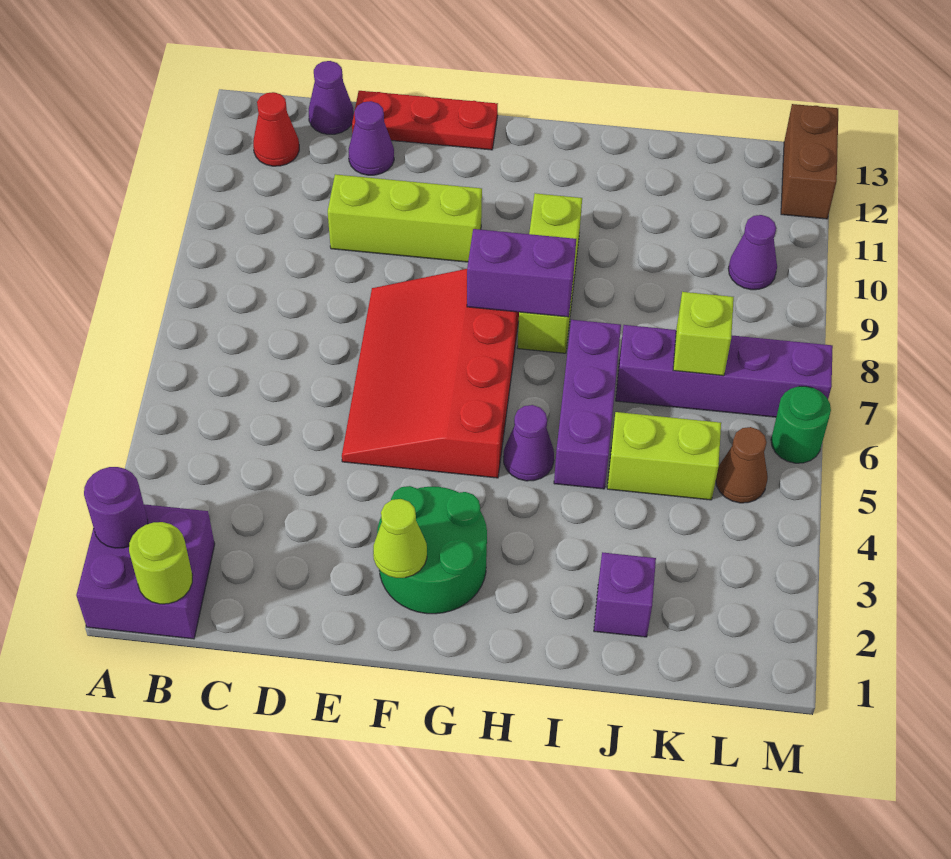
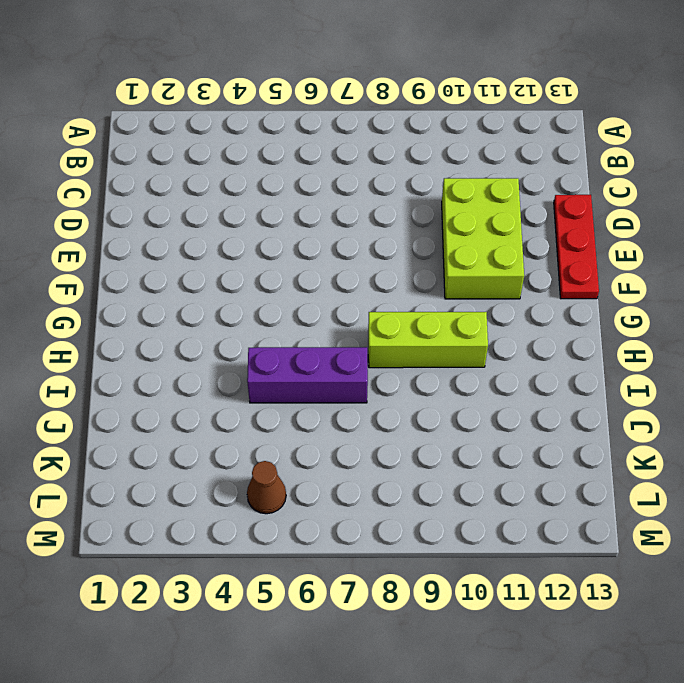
lime 2x3 brick [442,178,524,299] -> lime 1x3 brick [328,174,482,262]
none -> purple 2x2 brick [76,504,215,639]
none -> red 1x1 cone [253,92,299,166]
none -> purple 1x1 cone [309,61,354,134]

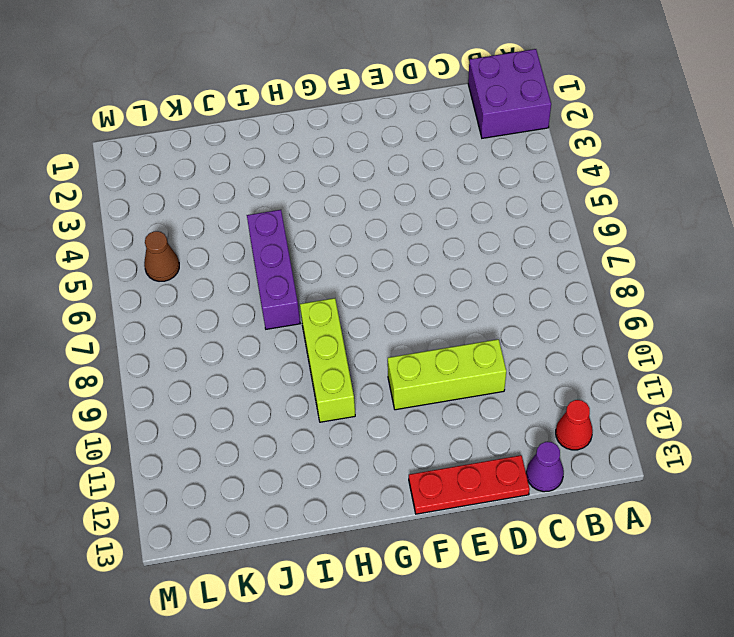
none -> purple 1x1 cone [349,101,394,175]
none -> red 3x4 slope [342,269,519,478]
none -> green 2x2 round brick [377,486,487,614]

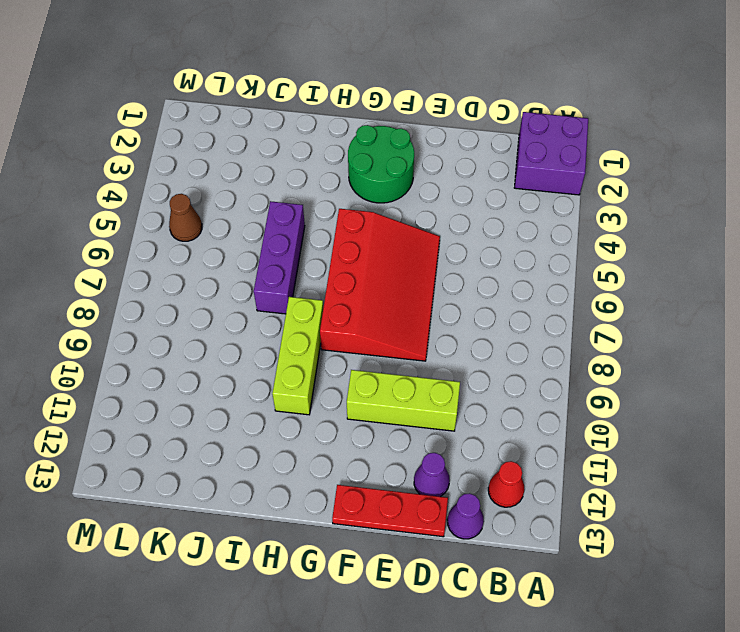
none -> purple 1x1 cone [503,405,554,481]
none -> purple 1x1 brick [594,552,656,637]
none -> lime 1x2 brick [607,412,721,500]

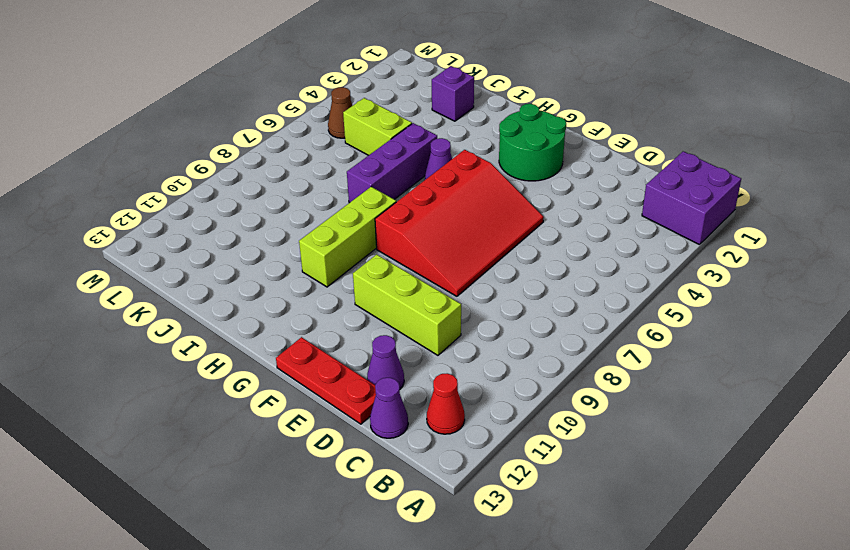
none -> purple 1x4 brick [616,325,833,417]
none -> purple 1x1 cone [728,215,777,290]
none -> green 1x1 round brick [771,386,831,463]

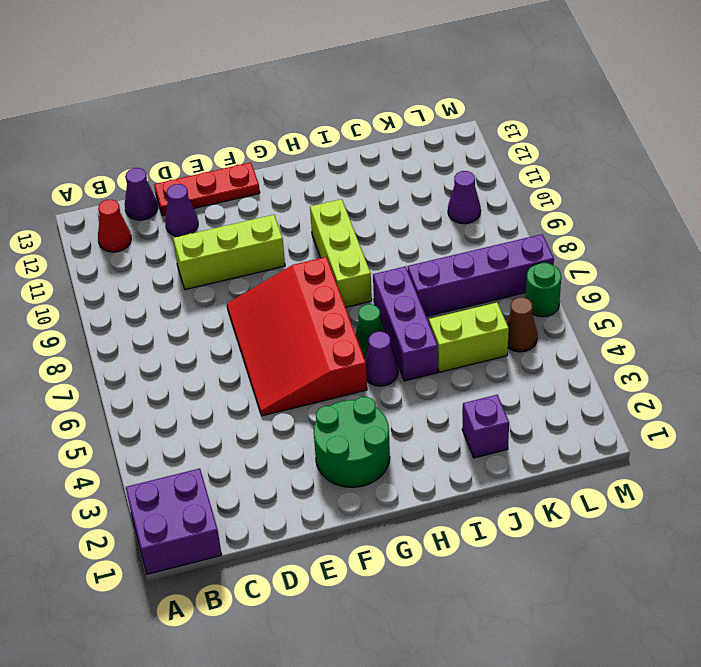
green 1x1 cone [355,304,385,358] -> none
none -> brown 1x2 brick [781,104,838,219]
none -> purple 1x1 round brick [84,467,148,548]
none -> lime 1x1 round brick [129,522,192,604]

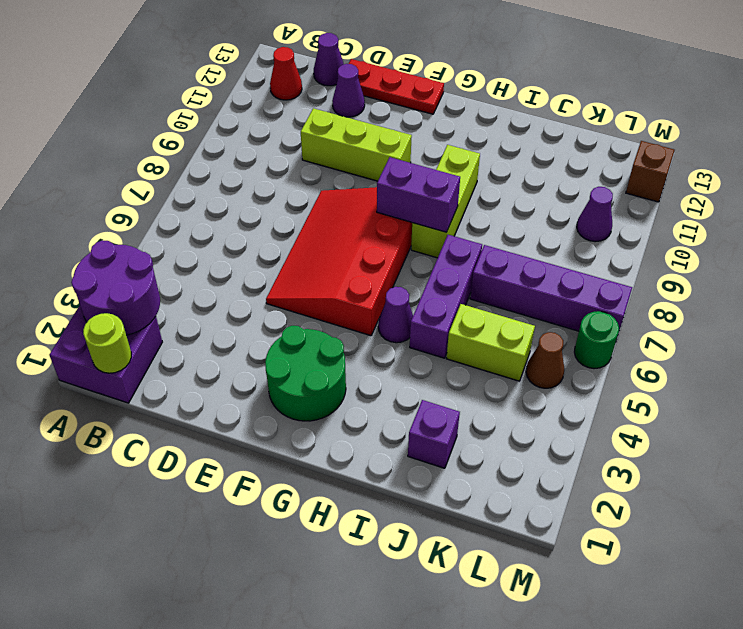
purple 2x2 round brick [71,240,160,335] -> purple 1x1 round brick [84,467,148,548]
brown 1x1 brick [626,141,675,202] -> brown 1x2 brick [781,104,838,219]
none -> lime 1x1 cone [373,499,427,578]
none -> lime 1x1 brick [673,292,734,376]

